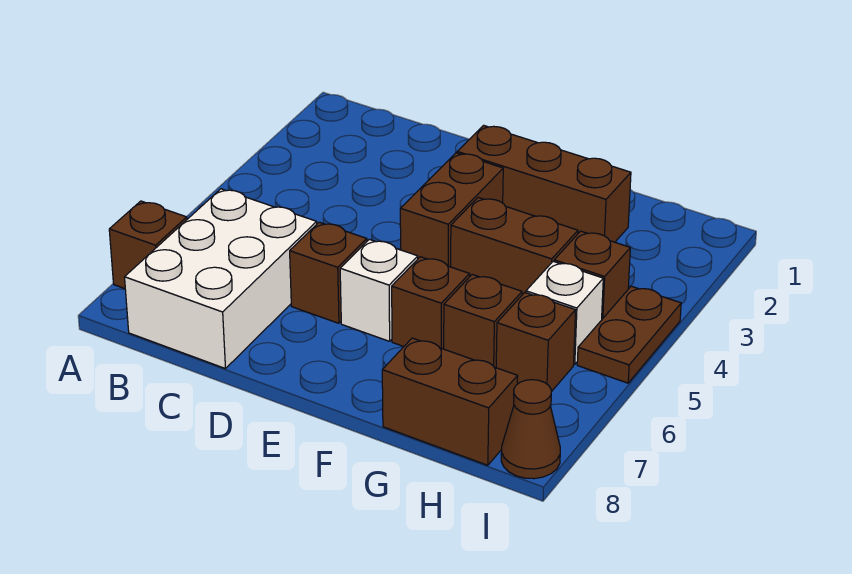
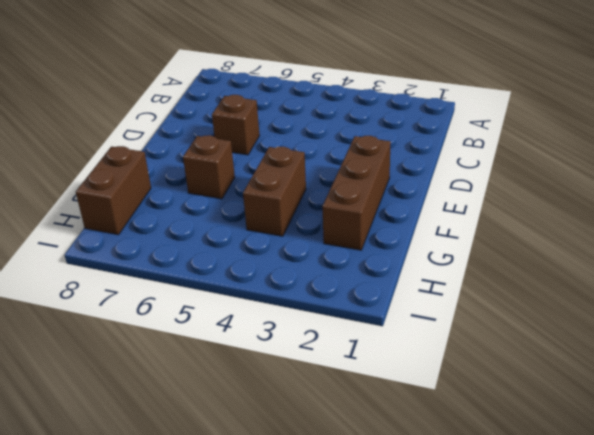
none -> brown 1x1 brick [109,201,187,289]
none -> white 2x3 brick [125,189,317,369]
none -> brown 1x2 brick [400,153,503,267]

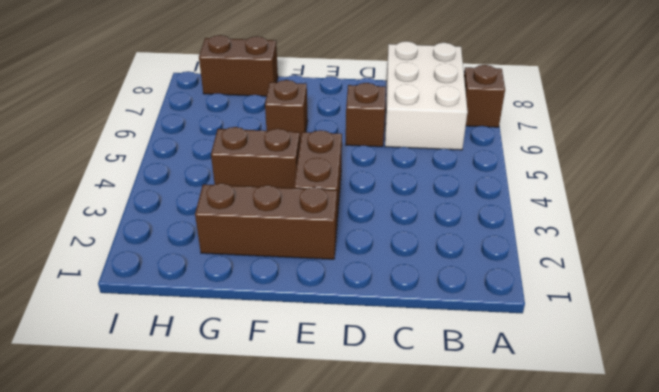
none -> white 1x1 brick [340,239,418,341]
none -> brown 1x1 brick [444,275,522,368]
none -> brown 1x1 brick [554,231,630,319]

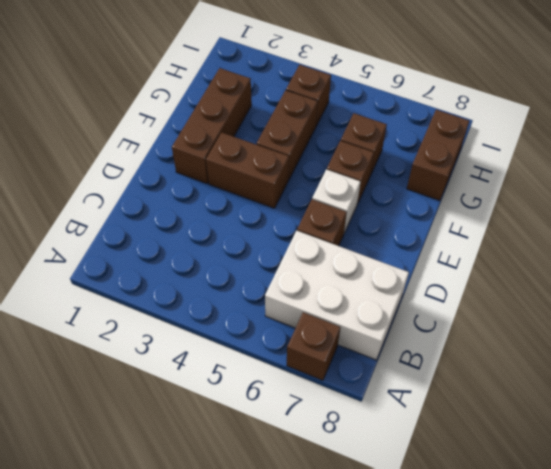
none -> white 1x1 brick [526,261,603,364]
none -> brown 1x1 brick [496,293,576,392]
none -> brown 1x2 plate [577,286,681,383]

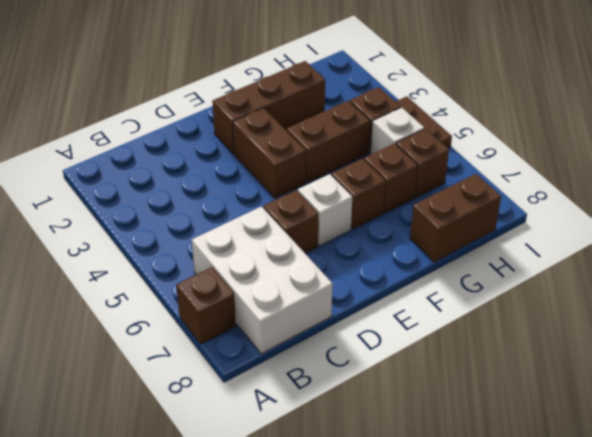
none -> brown 1x1 cone [501,380,560,479]

